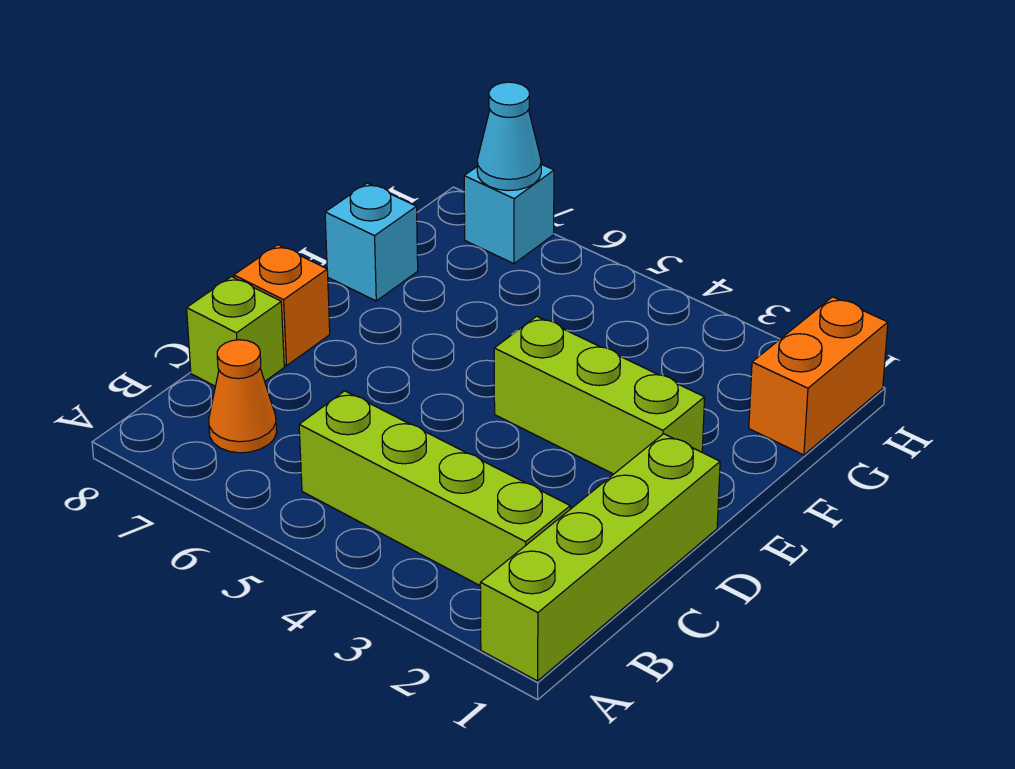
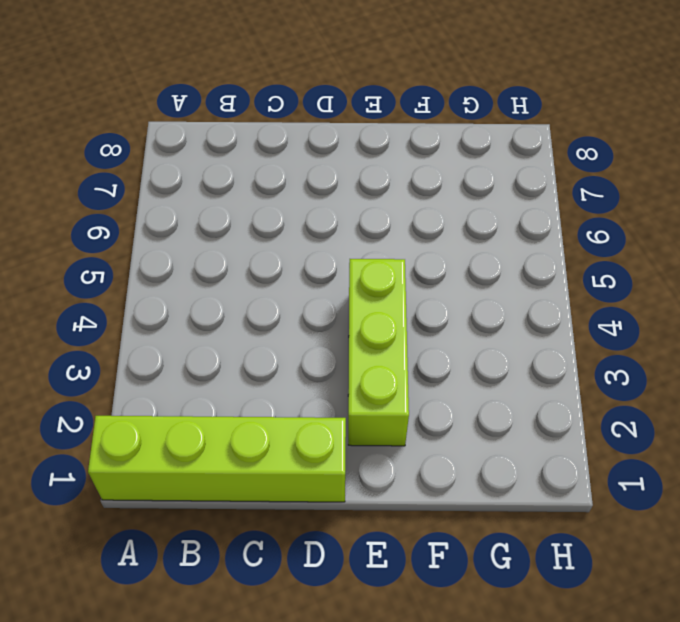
none -> lime 1x4 brick [299,391,570,586]
none -> orange 1x1 cone [209,340,277,453]

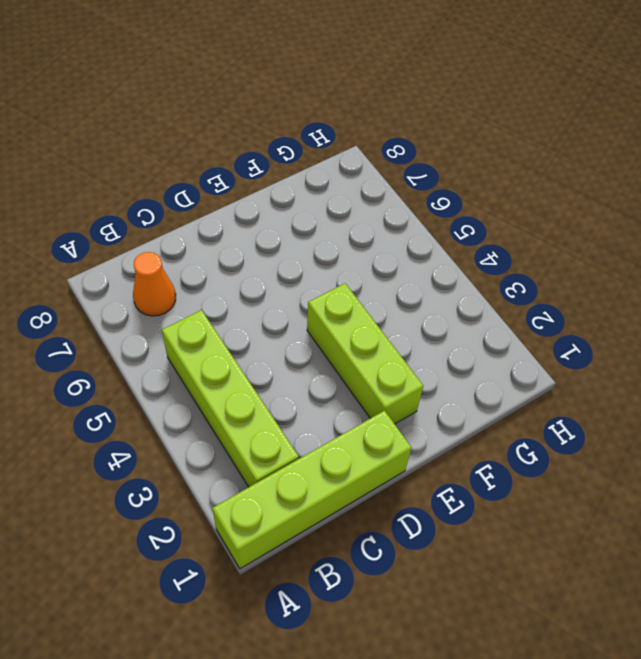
none -> lime 1x1 brick [187,277,284,386]
none -> orange 1x1 brick [234,245,330,366]

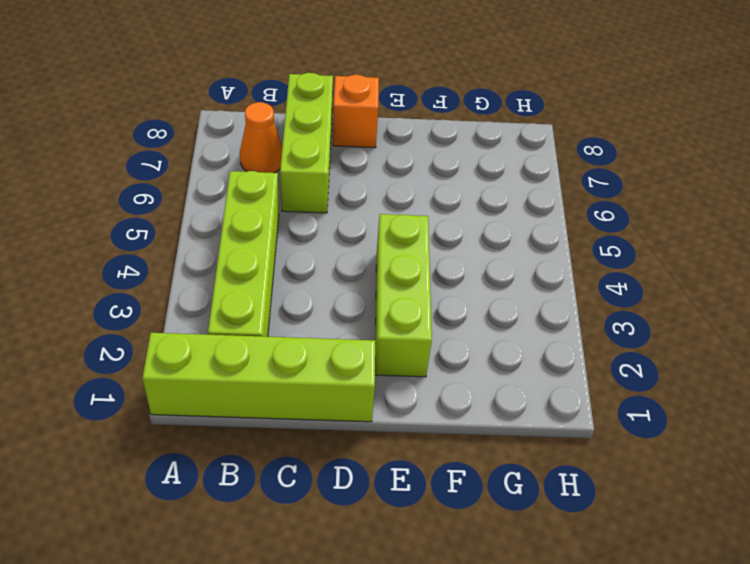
lime 1x3 brick [280,73,333,213] -> lime 1x1 brick [187,277,284,386]
none -> cyan 1x1 brick [325,183,418,301]
none -> orange 1x2 brick [749,297,888,455]

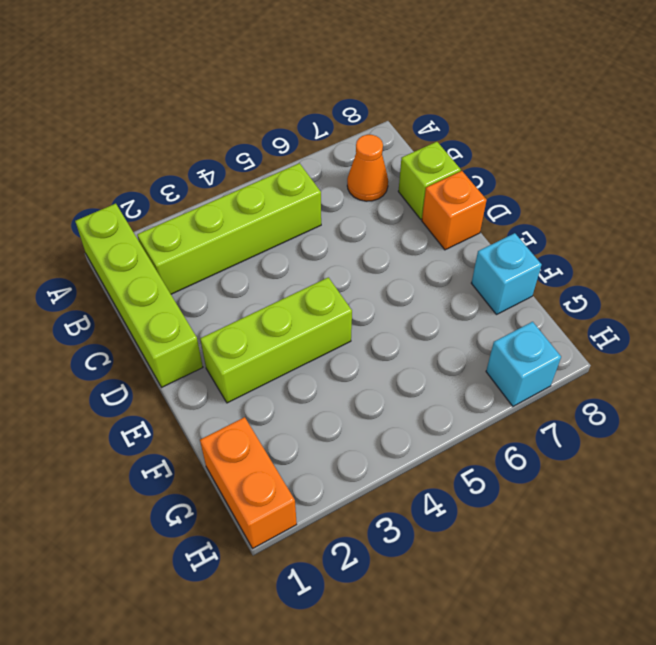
none -> cyan 1x1 cone [477,82,541,191]

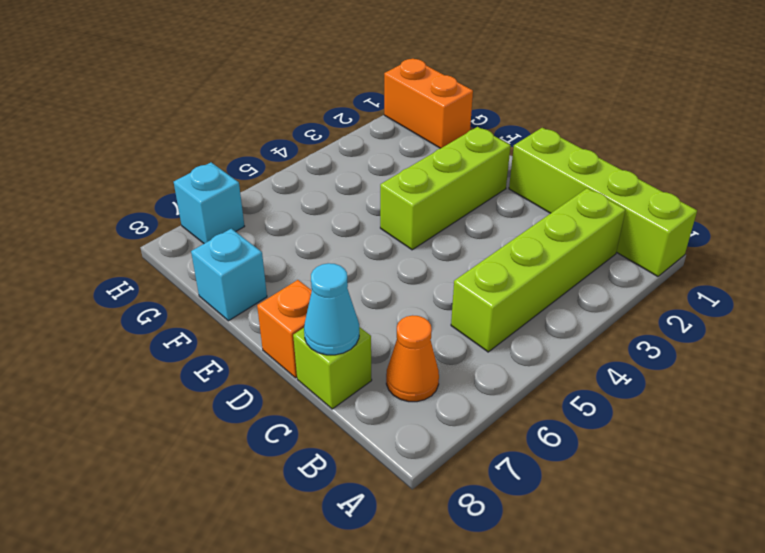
cyan 1x1 cone [304,263,359,355] -> cyan 1x1 cone moved to [477,82,541,191]

